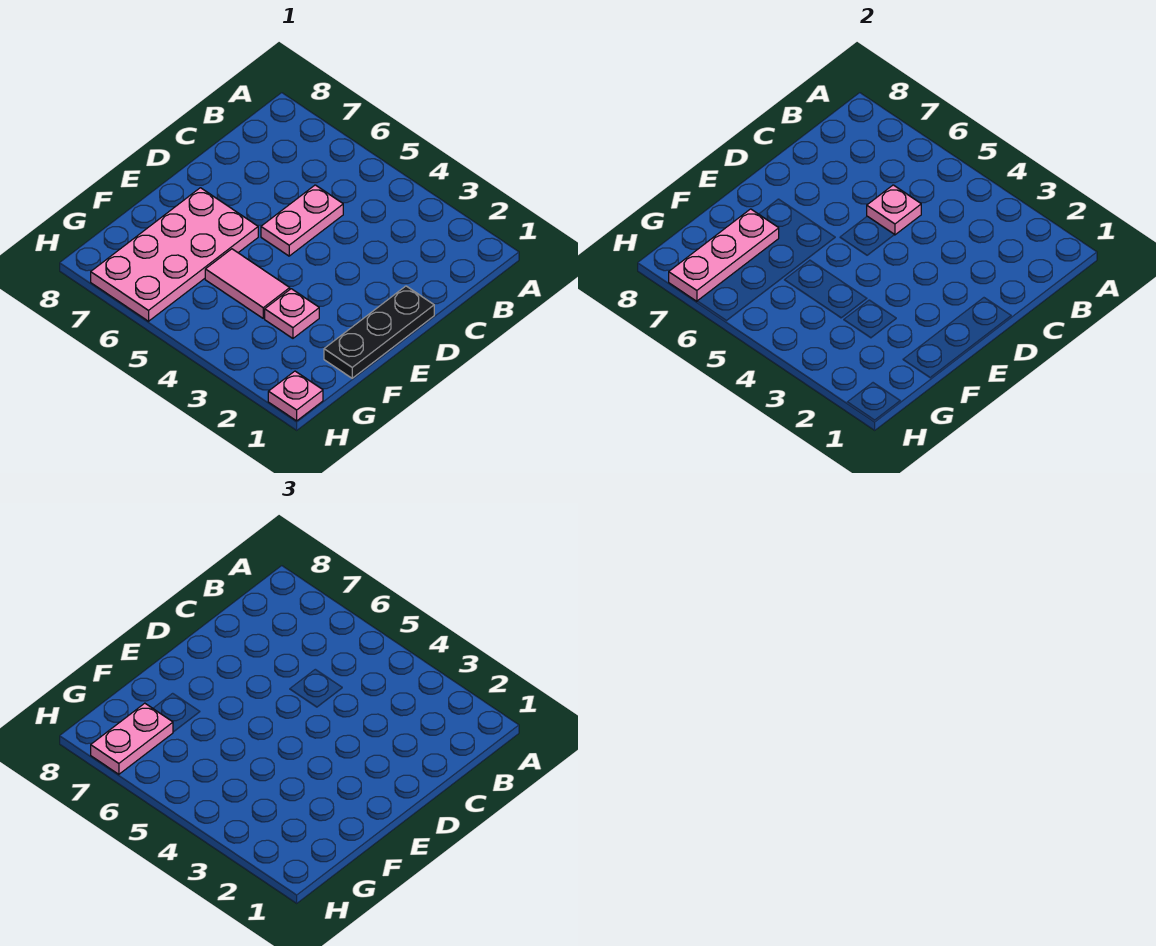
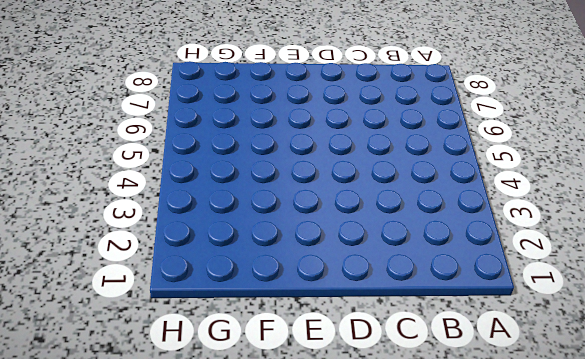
none -> pink 1x2 plate [261,185,343,256]
none -> black 1x3 plate [324,286,434,378]

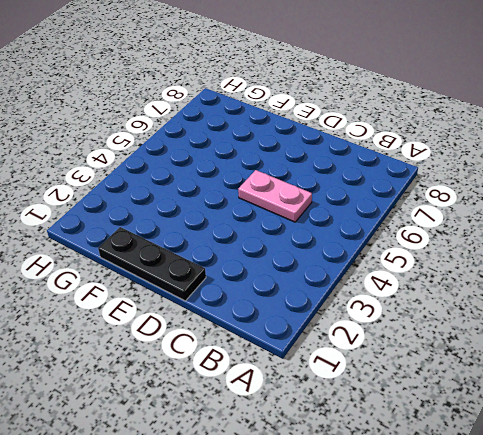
none -> pink 2x4 plate [91,188,258,321]
none -> pink 1x1 plate [265,289,319,338]

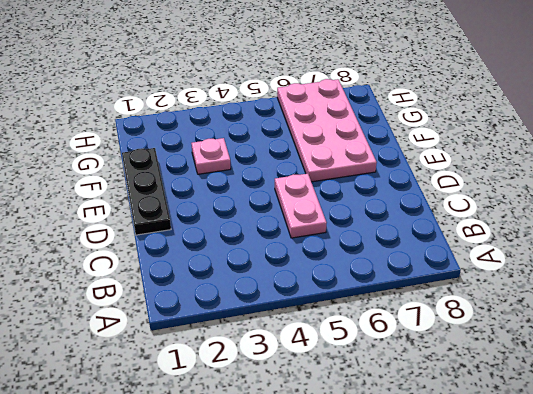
none -> pink 1x2 tile [205,249,290,318]
none -> pink 1x1 plate [268,371,323,421]

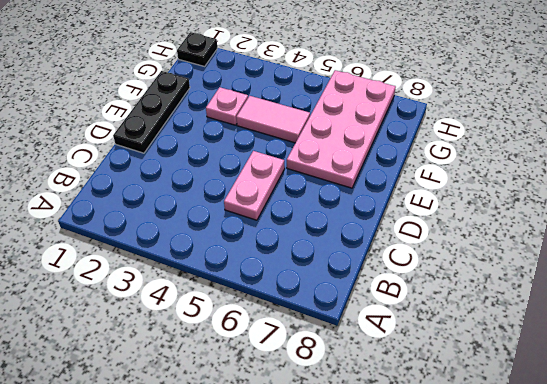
black 1x1 plate [177,32,217,66] -> pink 1x1 plate [268,371,323,421]
none -> pink 1x1 plate [867,185,921,235]
none -> pink 1x3 plate [669,209,779,301]

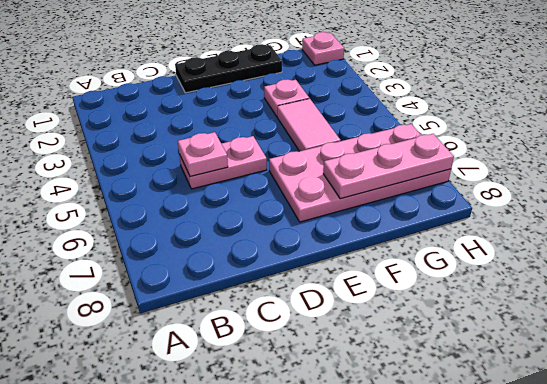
none -> pink 1x2 plate [91,703,173,774]

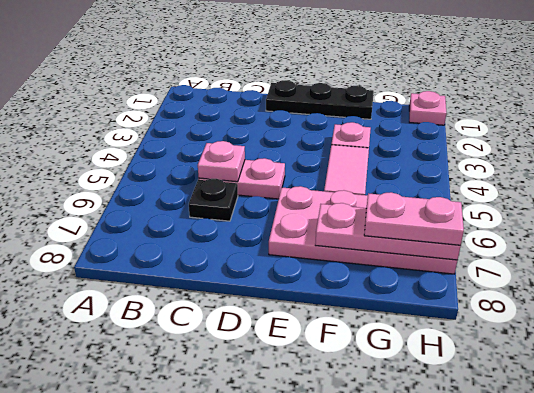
black 1x1 plate [189,179,238,221] -> none

